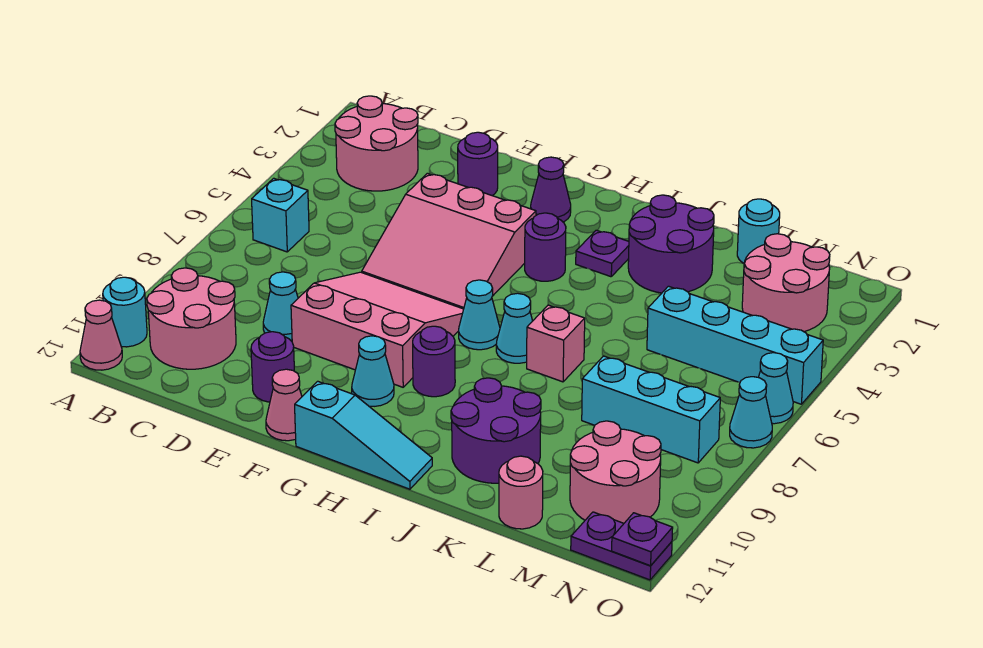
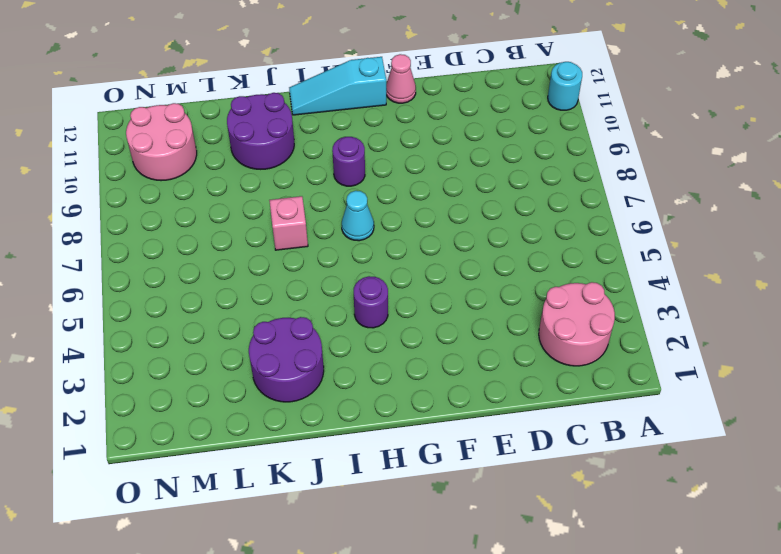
none -> pink 1x1 cone [80,300,122,370]
none -> cyan 1x1 brick [252,178,309,252]
none -> pink 2x2 round brick [147,268,236,369]
none -> cyan 1x1 cone [263,272,298,341]

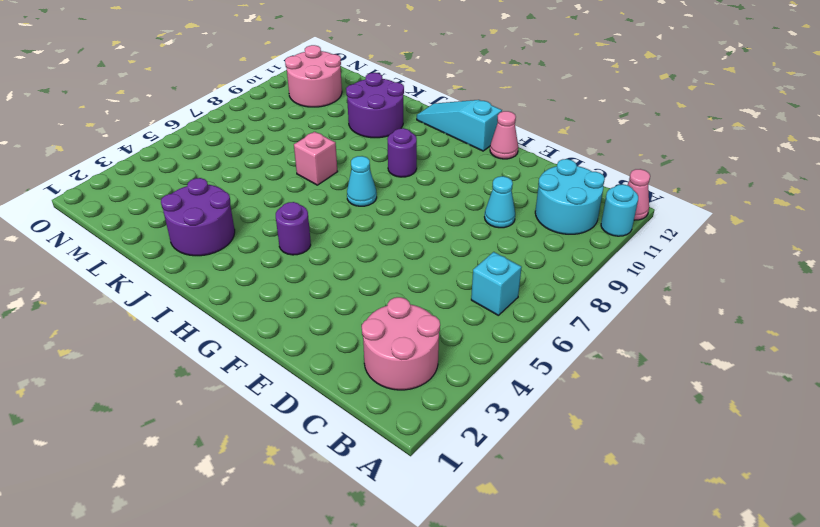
cyan 2x2 round brick [535,159,605,234] -> pink 2x2 round brick [147,268,236,369]
none -> purple 1x1 round brick [458,132,498,196]
none -> pink 3x3 slope [362,173,536,309]
none -> pink 3x3 slope [291,272,464,387]
none -> purple 1x1 round brick [251,332,294,402]

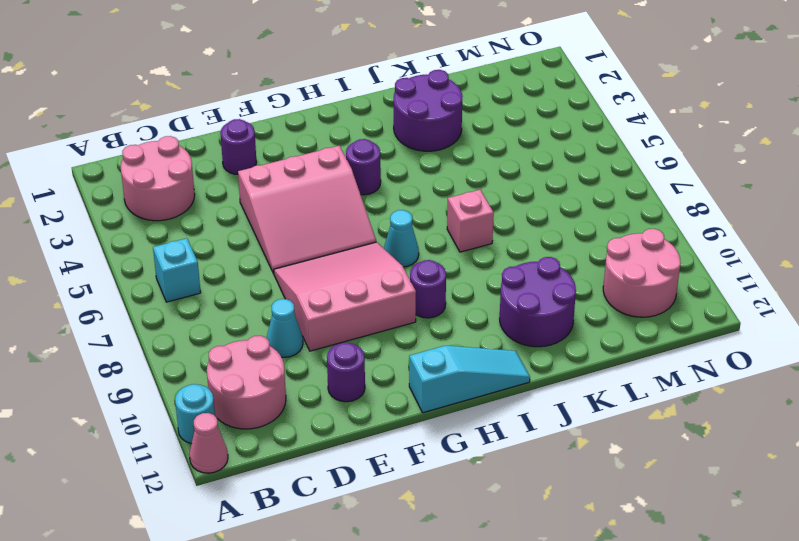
none -> pink 1x1 cone [266,369,302,441]
none -> purple 1x1 cone [531,157,571,222]
none -> cyan 1x1 cone [352,336,394,406]
none -> purple 1x1 plate [576,230,629,277]

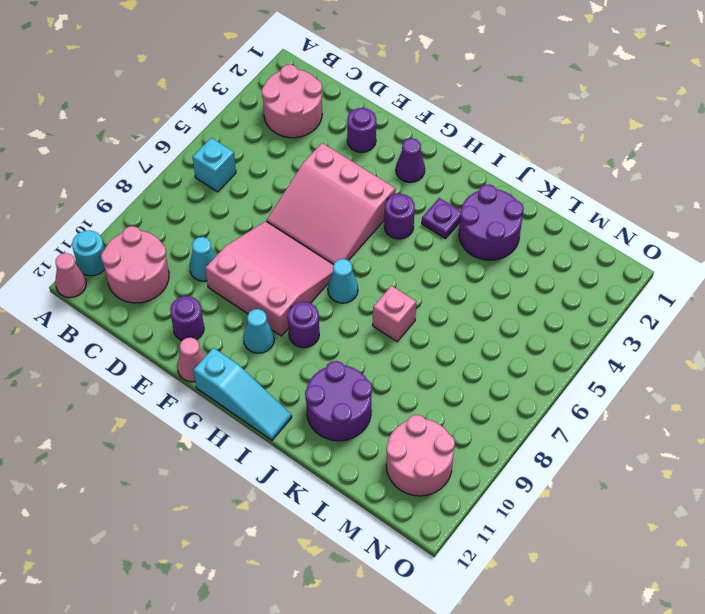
none -> cyan 1x1 cone [496,293,532,363]
none -> cyan 1x1 round brick [737,199,780,263]
none -> cyan 1x4 brick [647,286,823,404]
none -> cyan 1x3 brick [582,356,720,463]

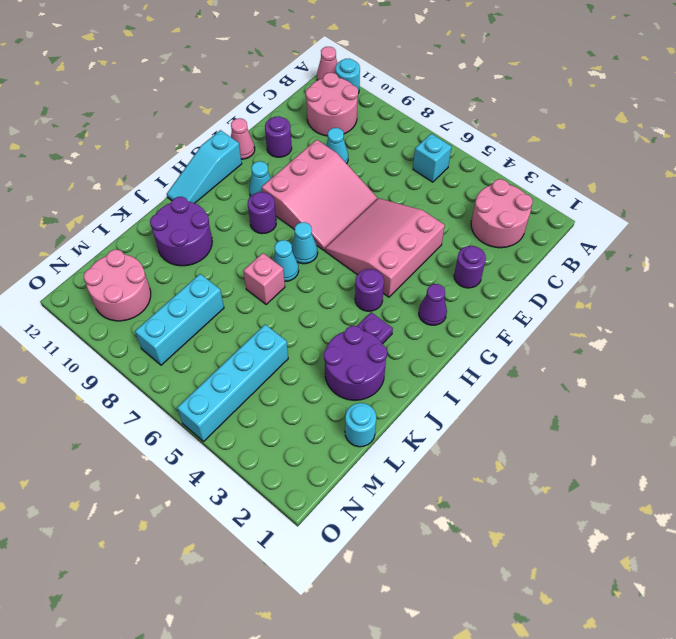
none -> pink 1x1 round brick [499,456,543,529]
none -> pink 2x2 round brick [742,234,830,332]
none -> purple 1x2 plate [571,512,672,580]
none -> cyan 1x1 cone [758,353,793,424]

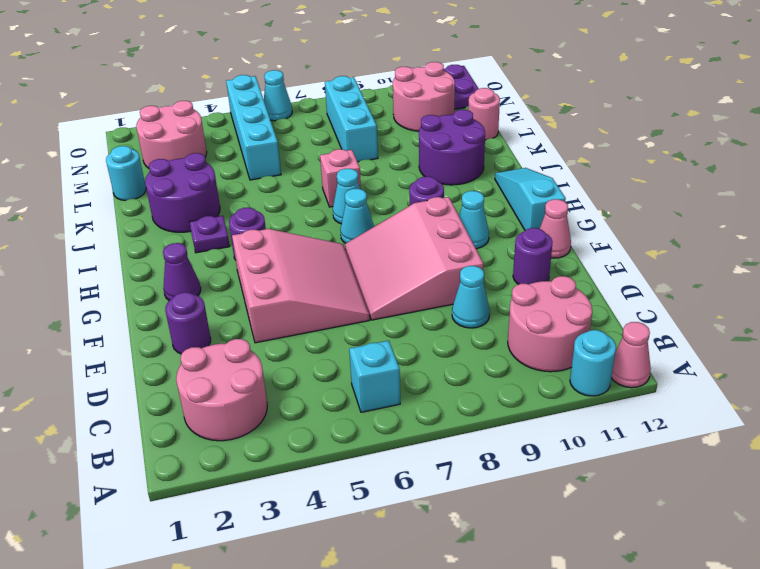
none -> cyan 1x1 cone [730,377,772,448]
none -> purple 1x1 plate [612,513,673,566]

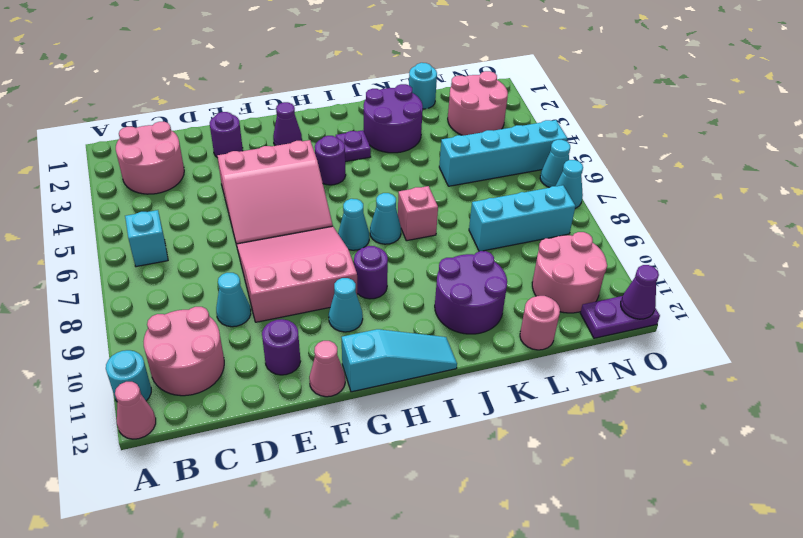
purple 1x1 cone [621,265,659,319] -> purple 1x1 plate [612,513,673,566]

